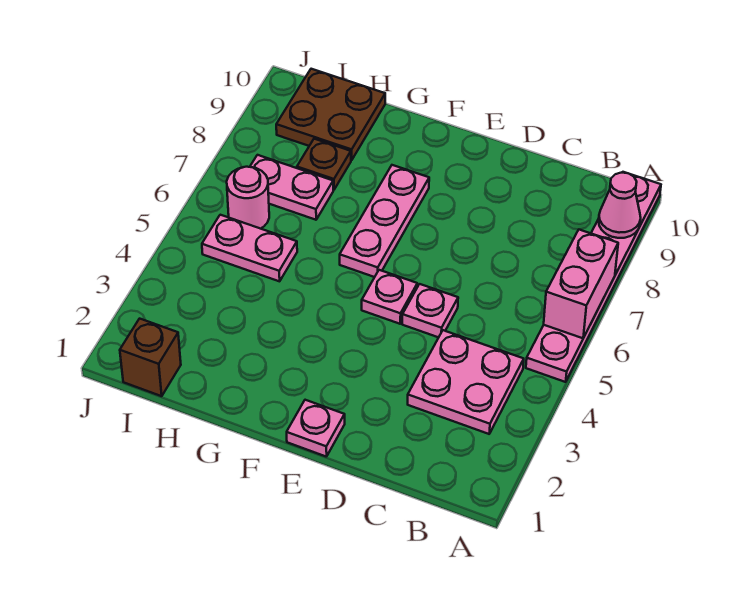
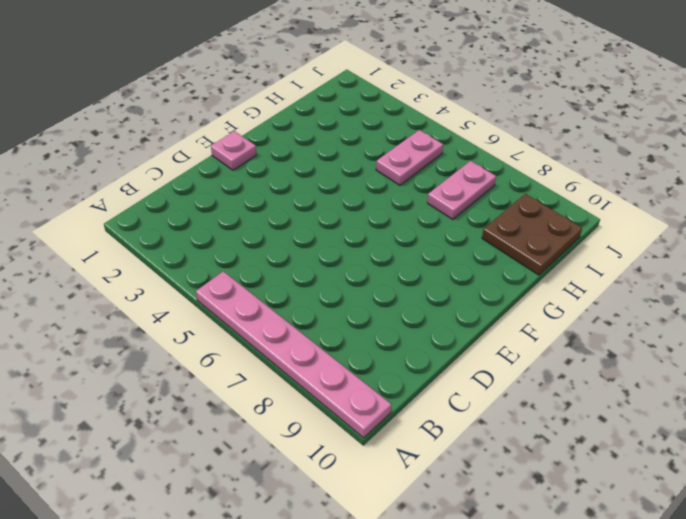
none -> pink 2x2 plate [408,330,524,434]
none -> pink 1x1 plate [402,284,458,337]
none -> pink 1x1 plate [362,270,417,324]

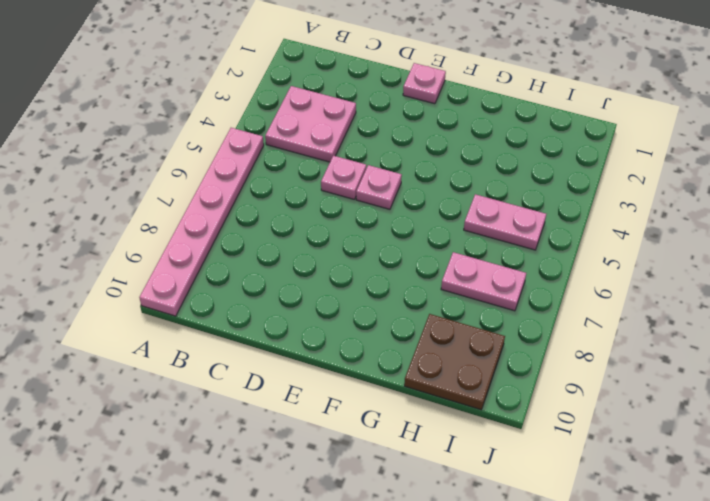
none -> pink 1x3 plate [340,165,429,277]
none -> brown 1x1 plate [297,139,351,190]
none -> brown 1x1 brick [120,319,181,396]

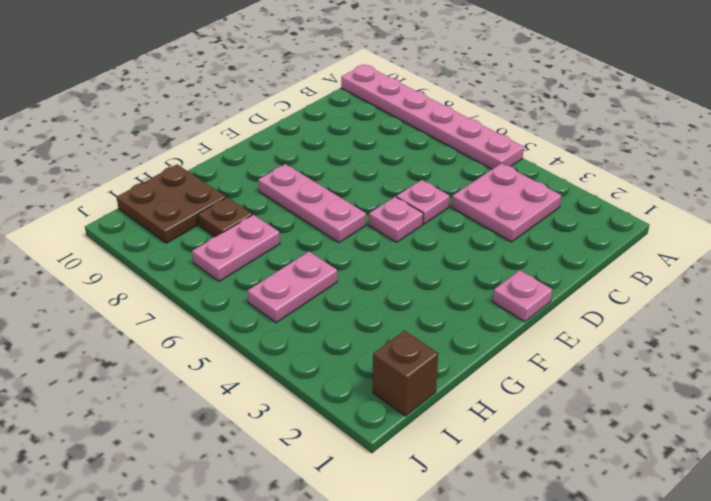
none -> pink 1x1 round brick [227,167,269,229]
none -> pink 1x2 brick [544,230,618,338]
none -> pink 1x1 cone [599,173,641,238]

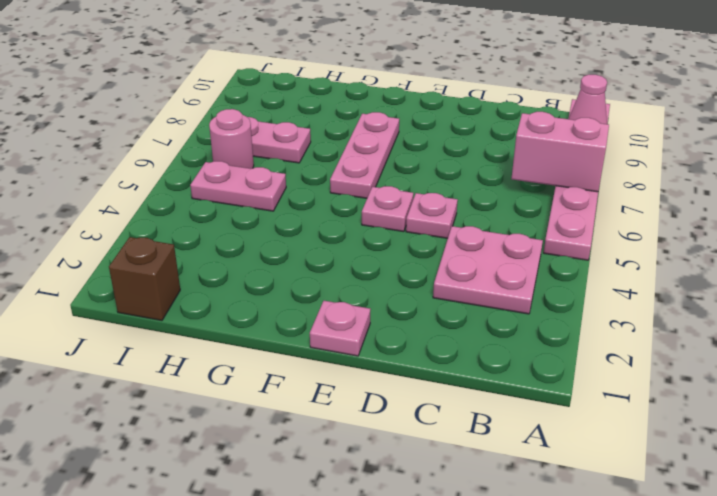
pink 1x2 brick [511,111,609,192] -> pink 1x2 brick turned to [544,230,618,338]
none -> brown 1x1 plate [297,139,351,190]
none -> brown 2x2 plate [276,69,385,160]

